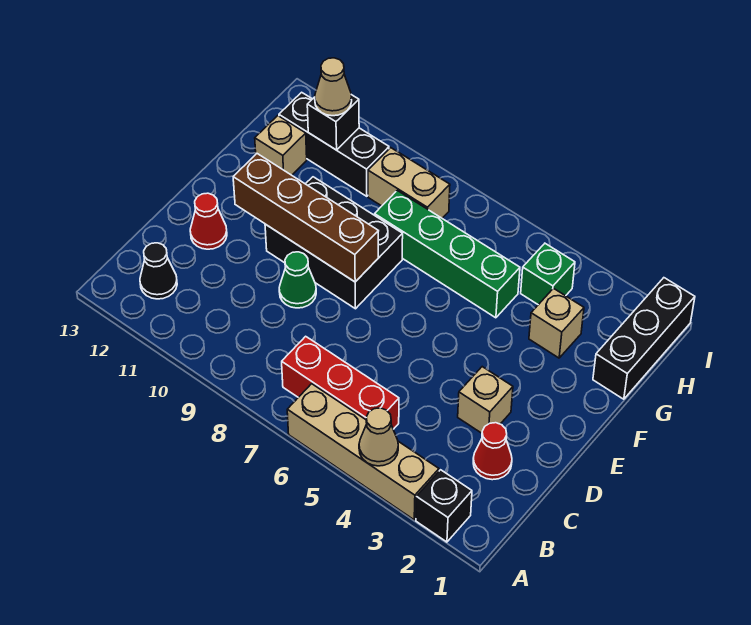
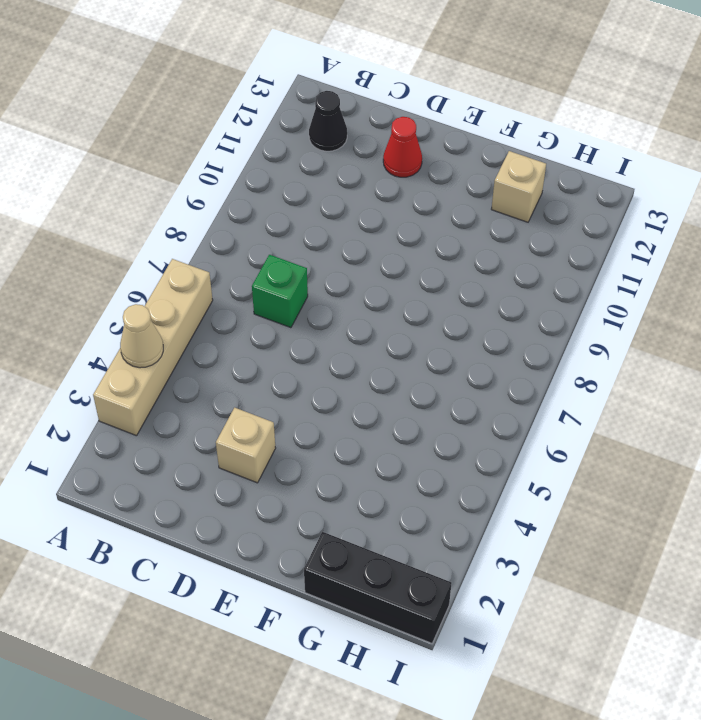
green 1x1 brick [252,255,308,328] -> green 1x1 brick moved to [521,244,575,305]
none -> black 1x1 brick [416,470,472,542]
none -> red 1x3 brick [282,336,399,429]
none -> red 1x1 cone [473,423,512,480]

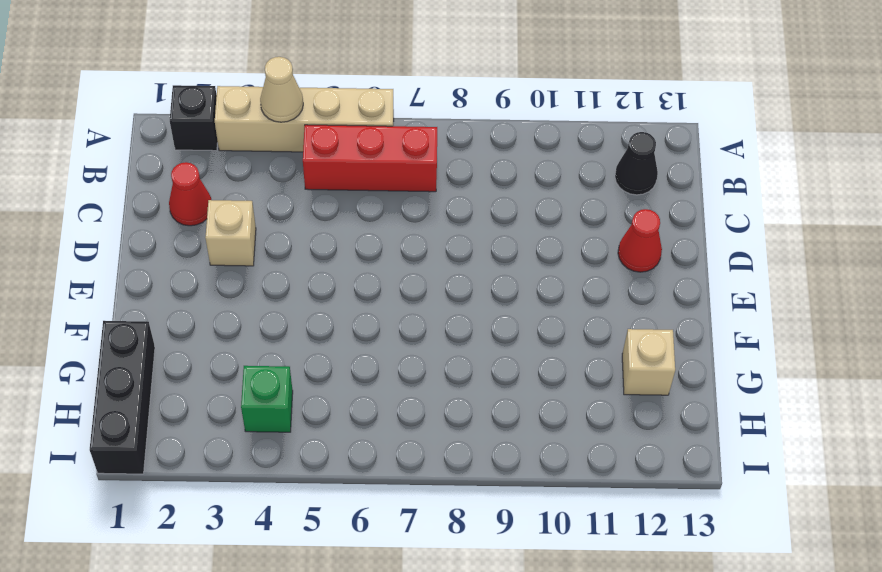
none -> green 1x1 cone [279,252,316,308]
none -> black 2x3 brick [265,177,403,309]
none -> tan 1x1 brick [529,288,584,358]

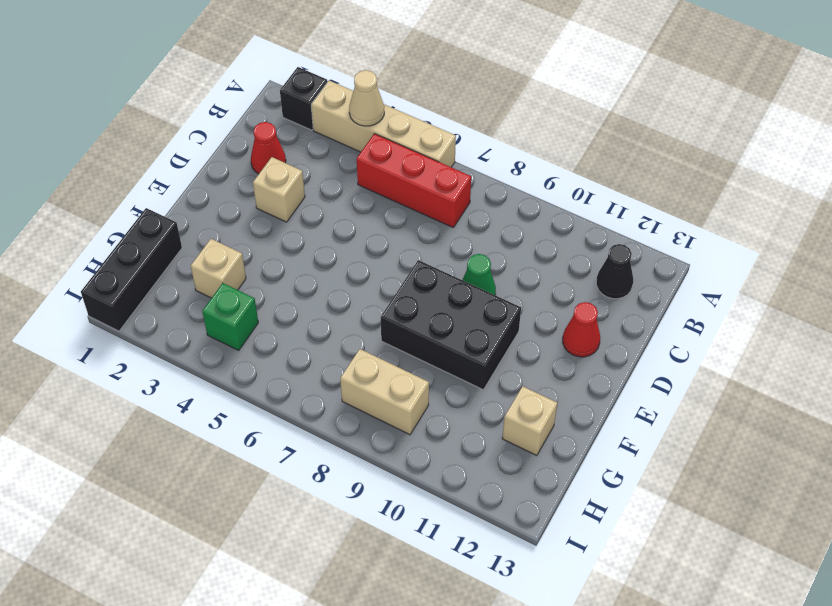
none -> green 1x4 brick [375,190,520,318]
none -> black 1x3 brick [279,92,389,196]
none -> brown 1x4 brick [233,154,378,282]

